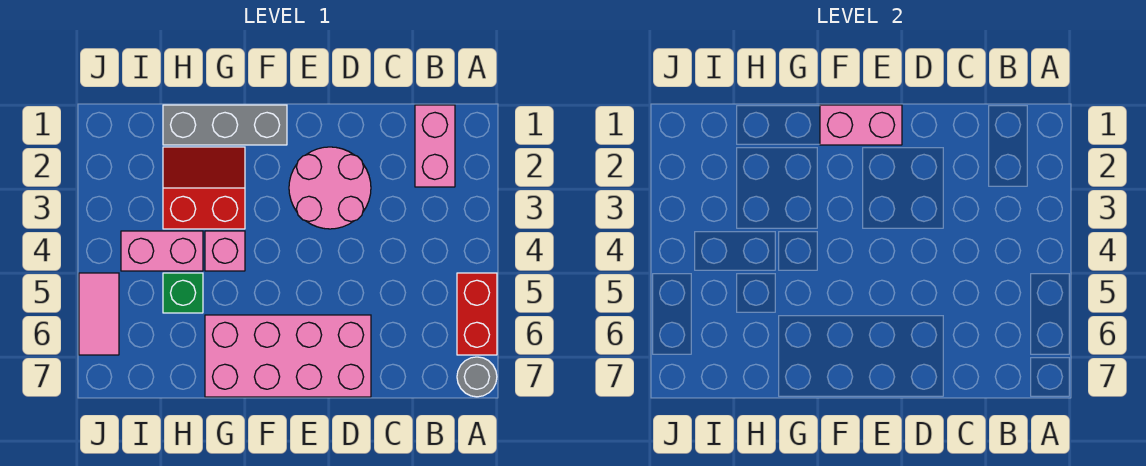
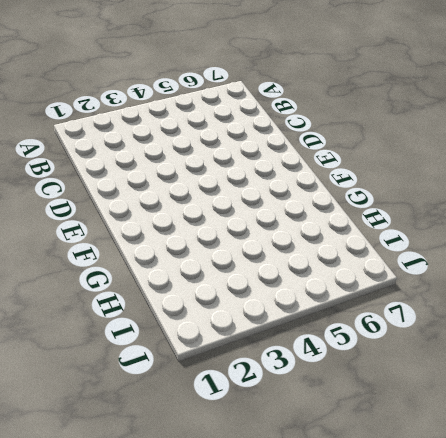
none -> red 1x2 brick [457,273,497,355]
none -> grey 1x1 round brick [457,357,497,397]
none -> pink 1x2 brick [415,105,455,187]

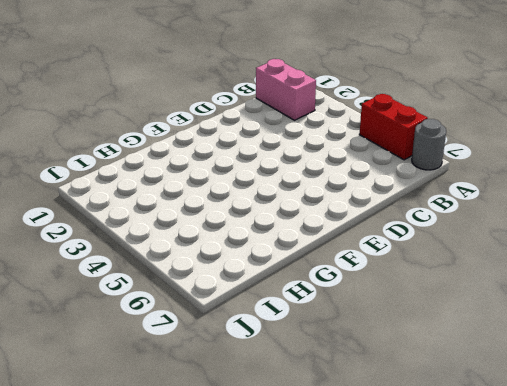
none -> pink 2x2 round brick [289,147,371,229]
none -> pink 2x4 brick [205,315,371,397]
none -> grey 1x3 brick [163,105,287,145]

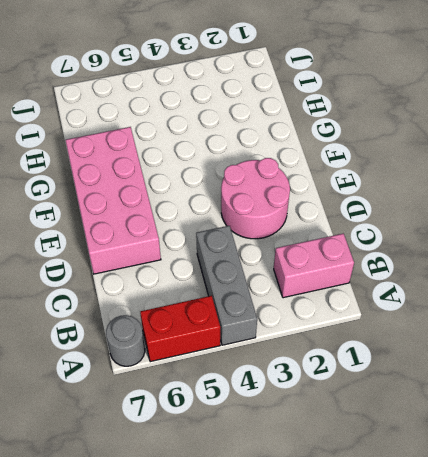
grey 1x3 brick [196,226,257,345] -> grey 1x3 brick moved to [163,105,287,145]
none -> red 2x2 slope [163,147,245,229]
none -> pink 1x1 brick [205,231,245,271]
none -> pink 1x2 brick [121,231,203,271]

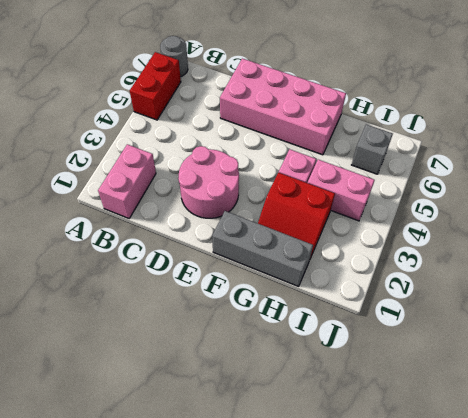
grey 1x1 brick [352,124,393,174] -> none
none -> green 1x1 brick [163,273,203,313]
none -> pink 1x2 tile [79,273,119,355]
none -> pink 1x2 brick [820,105,902,145]

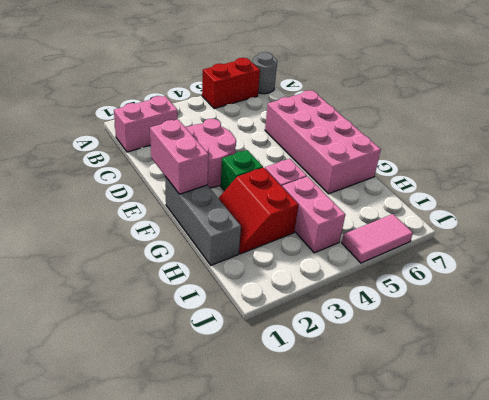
green 1x1 brick [221,150,263,191] -> green 1x1 brick moved to [163,273,203,313]

